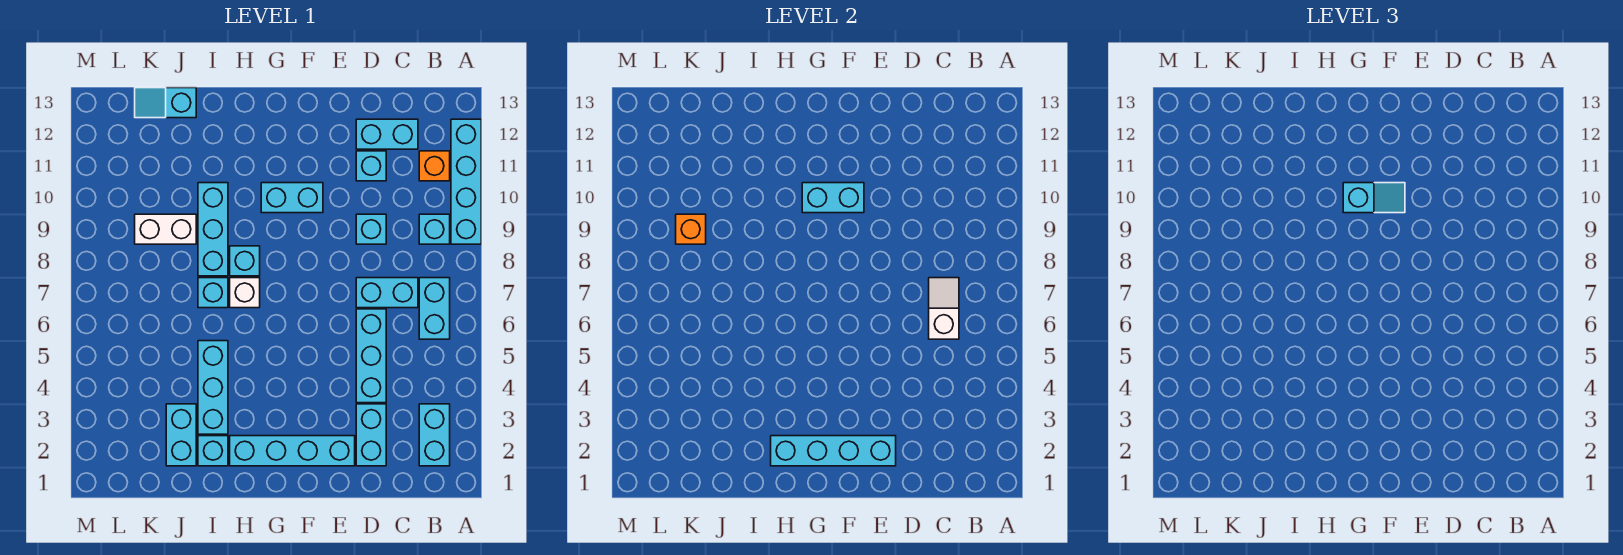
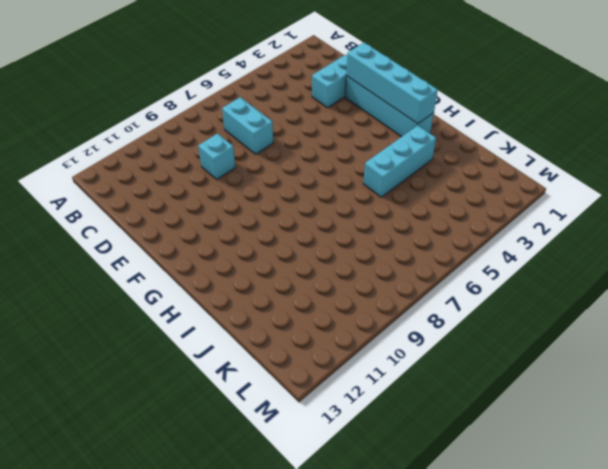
none -> cyan 1x4 brick [451,119,481,244]
none -> cyan 1x2 brick [419,404,450,466]
none -> cyan 1x2 brick [419,278,450,339]

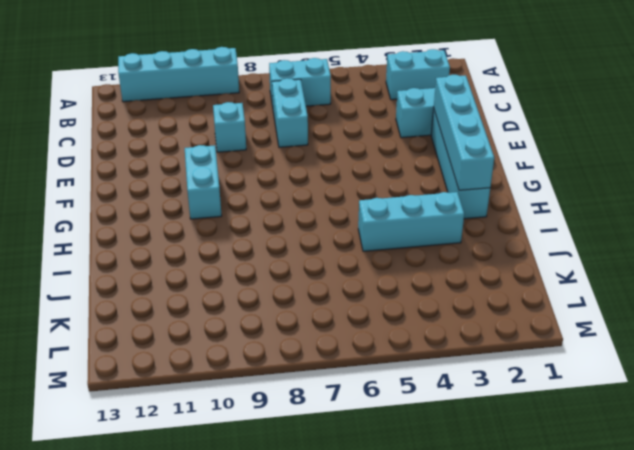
none -> cyan 1x1 brick [419,214,450,244]
none -> orange 1x1 brick [419,151,450,181]
none -> cyan 1x2 brick [356,119,418,149]

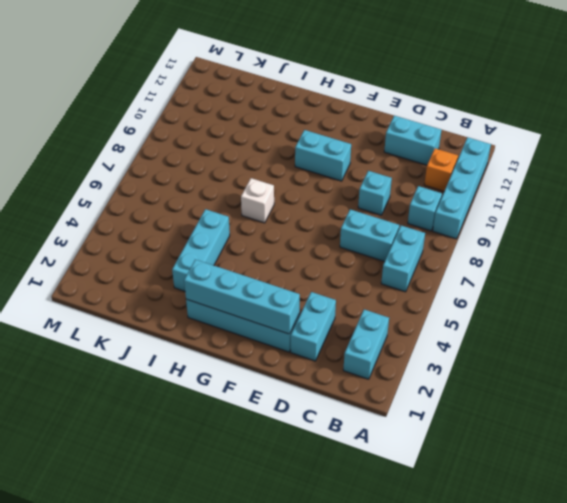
none -> cyan 1x3 brick [356,309,386,403]
none -> cyan 1x1 brick [356,151,386,181]
none -> cyan 1x1 brick [230,246,260,276]

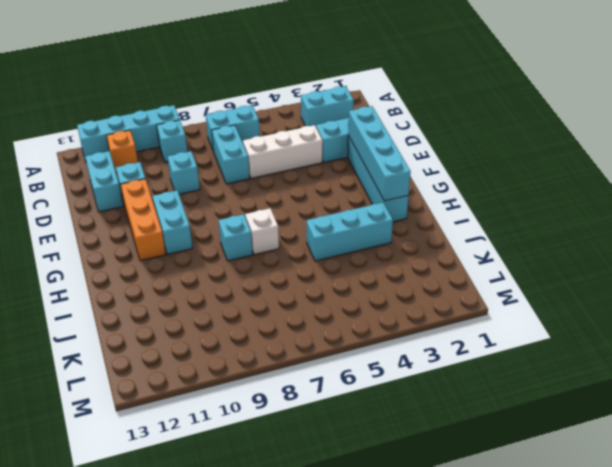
white 1x3 brick [243,125,323,178] -> cyan 1x3 brick [356,309,386,403]
orange 1x3 brick [120,179,166,261] -> none
none -> cyan 1x1 brick [198,436,228,466]
none -> cyan 1x1 brick [198,278,228,308]
none -> cyan 1x3 brick [198,183,228,276]

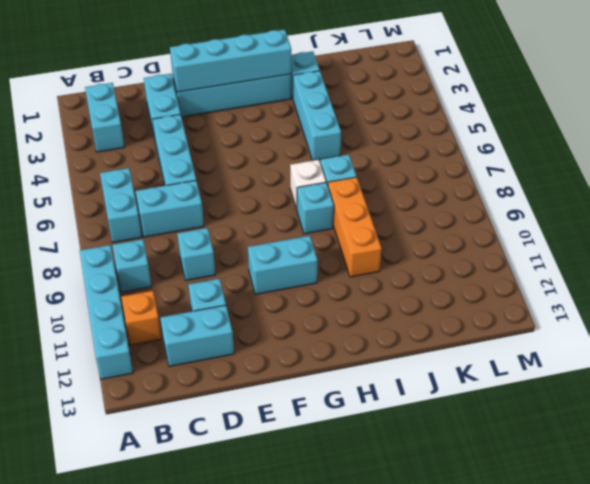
orange 1x3 brick [328,177,382,277] -> cyan 1x3 brick [198,183,228,276]
none -> cyan 1x2 brick [166,404,196,466]
none -> white 1x2 brick [135,214,196,244]
none -> cyan 1x2 slope [135,88,196,118]

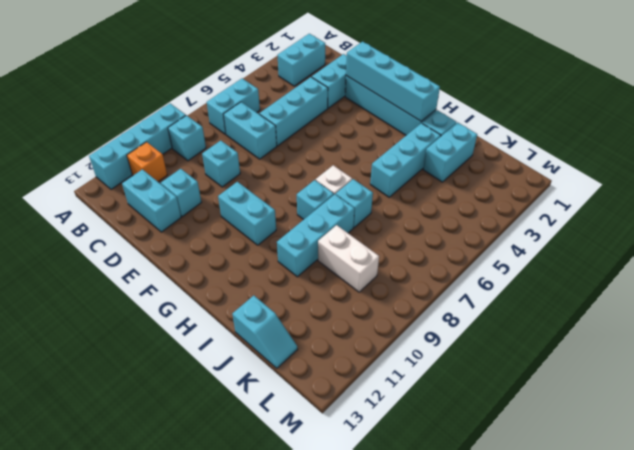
none -> white 1x2 slope [929,278,959,339]
none -> cyan 1x2 brick [802,183,864,213]
none -> orange 1x1 brick [676,214,706,244]

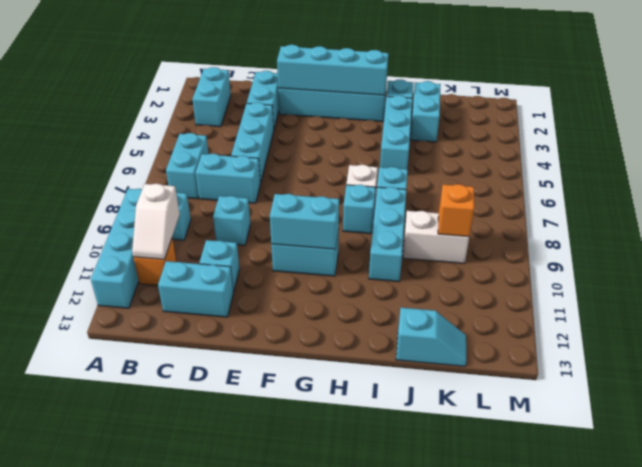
white 1x2 slope [132,184,180,260] -> white 1x2 slope moved to [929,278,959,339]
none -> cyan 1x2 slope [1343,183,1405,213]

